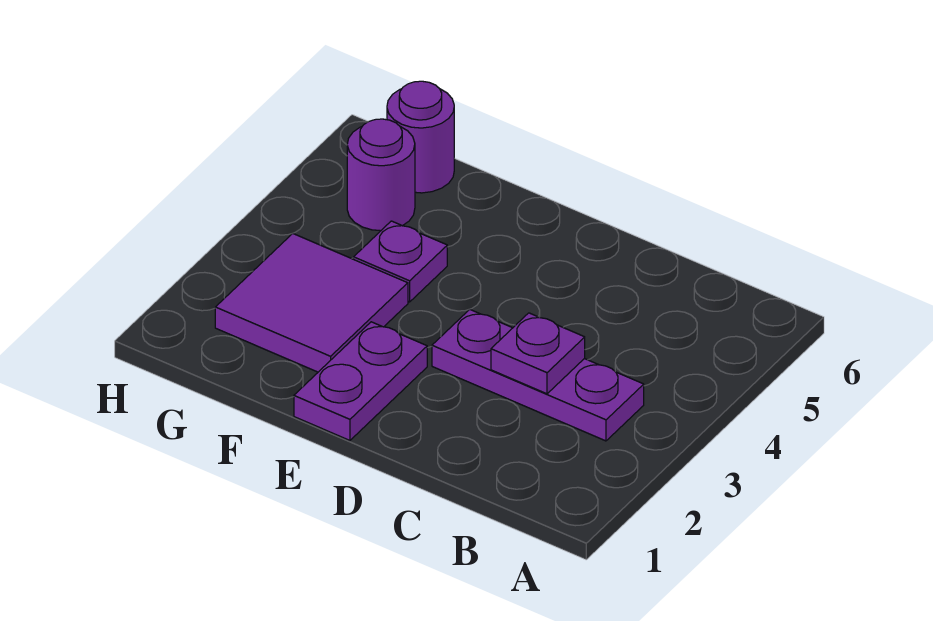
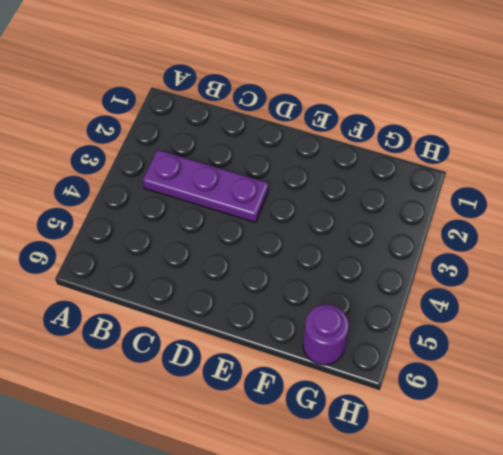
none -> purple 1x2 plate [294,322,427,440]
none -> purple 2x2 tile [215,234,408,372]

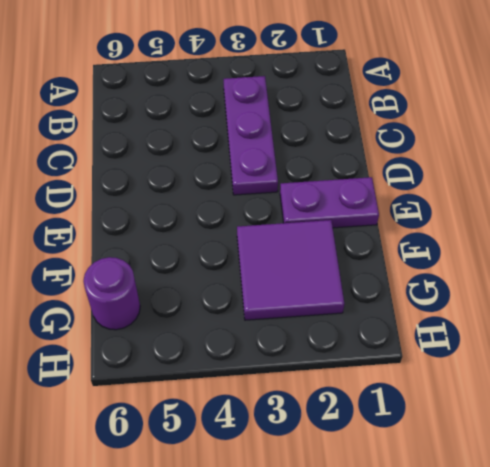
none -> purple 1x1 plate [354,221,447,302]
none -> purple 1x1 round brick [347,119,415,231]

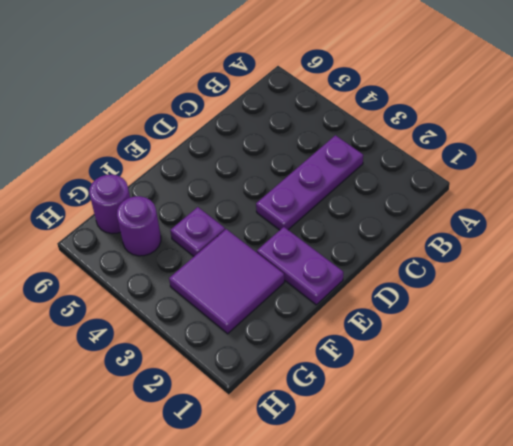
none -> purple 1x1 plate [491,313,585,394]

